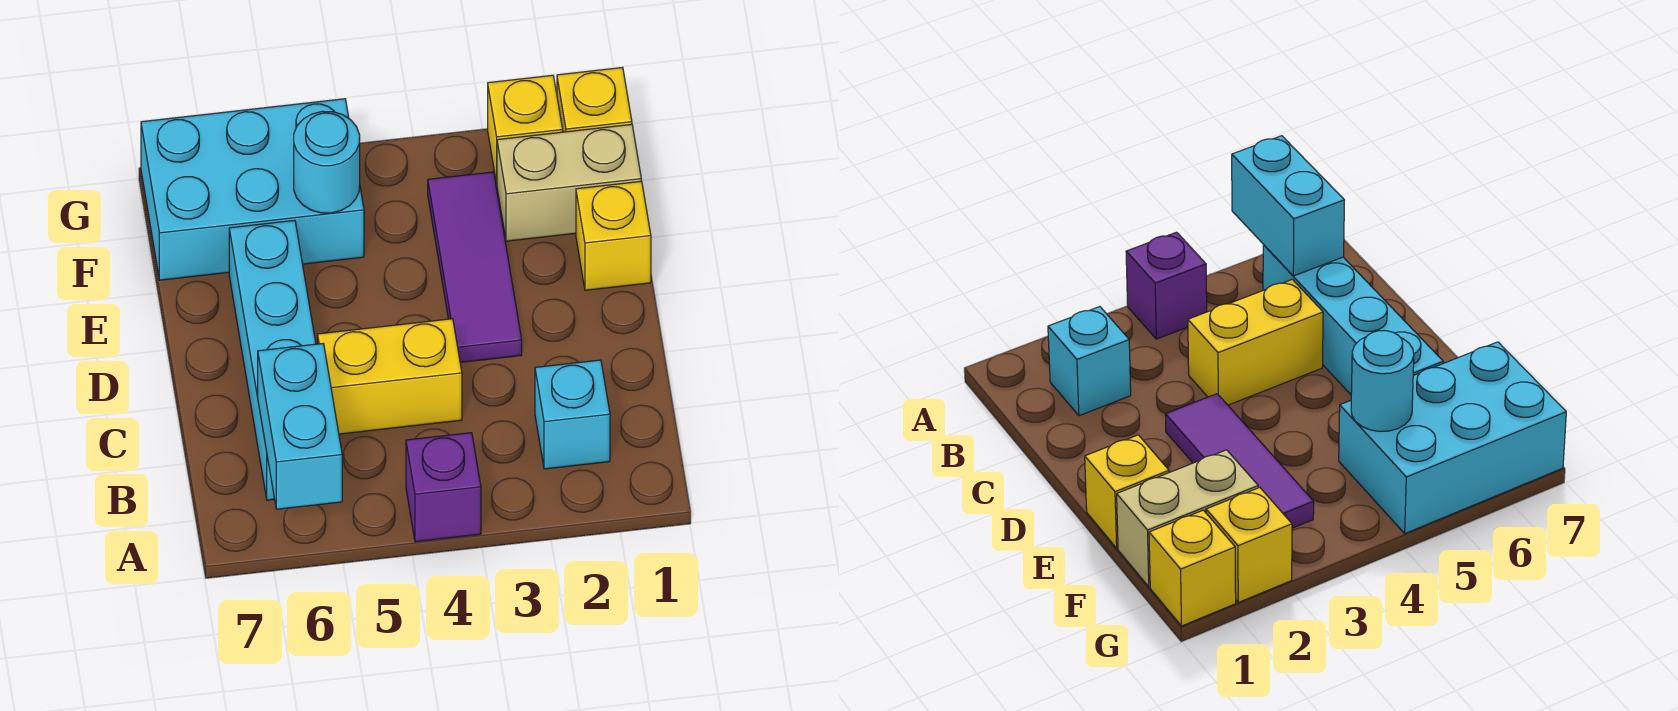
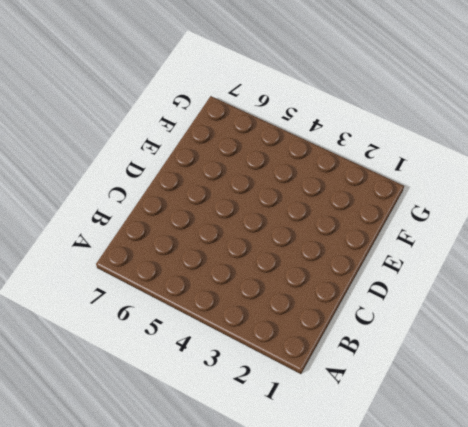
none -> purple 1x1 brick [406,433,481,542]
none -> cyan 1x1 brick [535,360,610,469]
none -> cyan 1x4 brick [229,220,316,500]

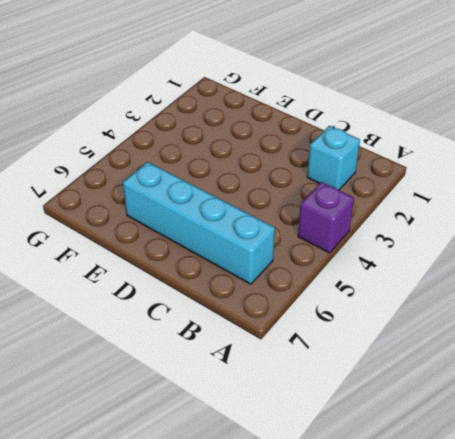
none -> yellow 1x2 brick [318,319,462,434]
none -> purple 1x3 tile [428,172,522,362]
none -> yellow 1x1 brick [576,181,651,290]

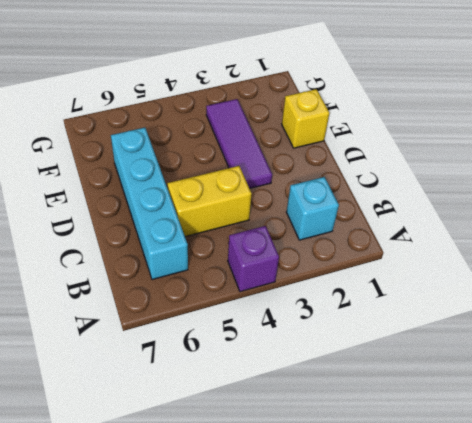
none -> tan 1x2 brick [497,124,641,241]
none -> cyan 2x3 brick [141,99,364,280]
none -> yellow 1x1 brick [557,67,632,132]

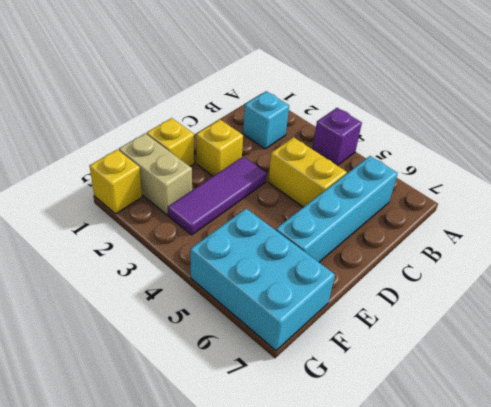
yellow 1x1 brick [196,120,243,176] -> yellow 1x1 brick moved to [488,75,563,184]
none -> cyan 1x2 brick [258,344,342,509]
none -> cyan 1x1 round brick [294,111,360,213]

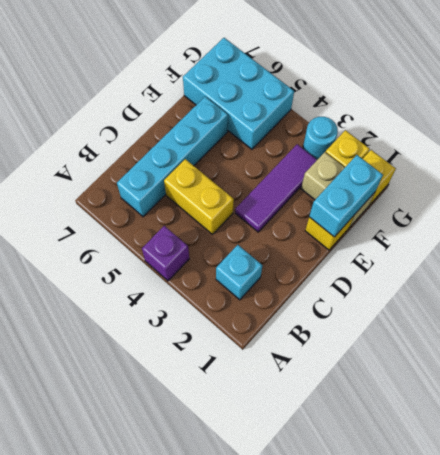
cyan 1x2 brick [309,155,383,237] -> cyan 1x2 brick moved to [258,344,342,509]
cyan 1x1 round brick [303,117,338,160] -> cyan 1x1 round brick moved to [294,111,360,213]

